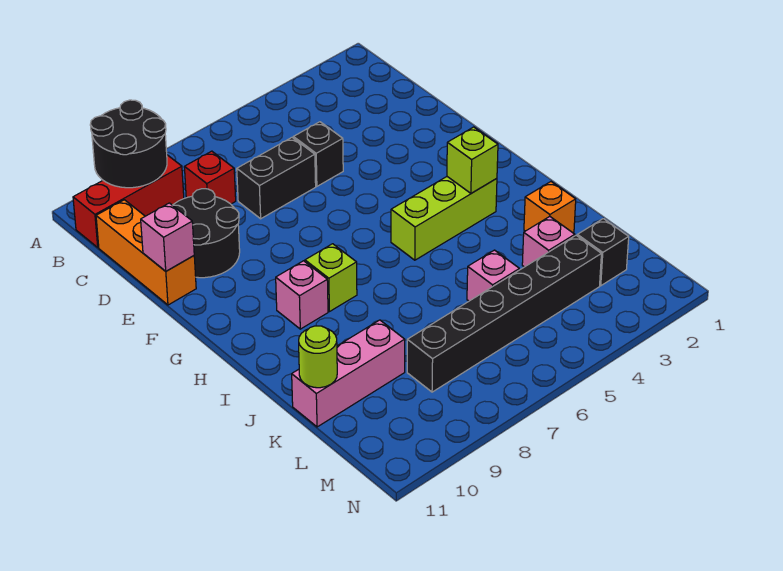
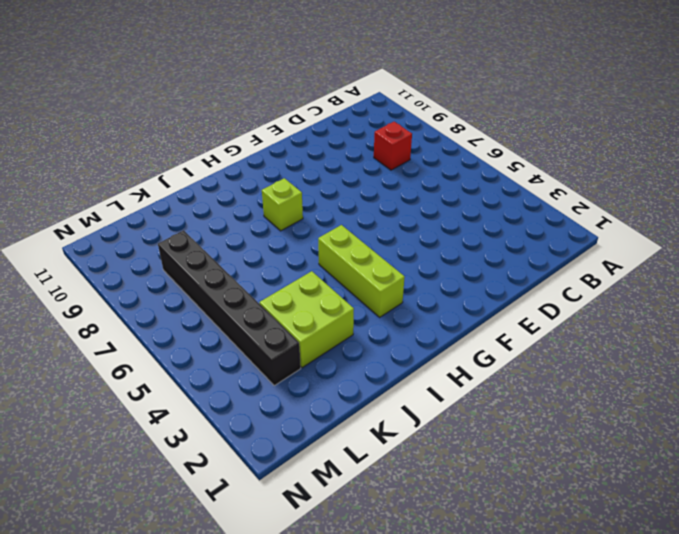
lime 2x2 brick [260,271,354,368] -> pink 1x1 brick [522,217,575,267]
none -> red 1x3 brick [73,155,184,247]
none -> orange 1x3 brick [96,200,196,305]
none -> black 1x1 brick [293,122,343,186]

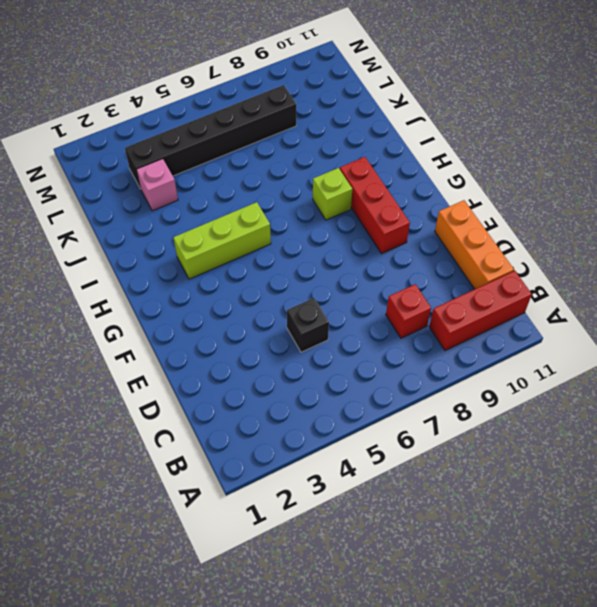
red 1x3 brick [340,157,410,254] -> pink 1x1 brick [276,261,328,329]
none -> black 1x2 brick [237,138,316,219]
none -> black 2x2 round brick [173,189,240,278]
none -> orange 1x1 brick [524,182,576,233]

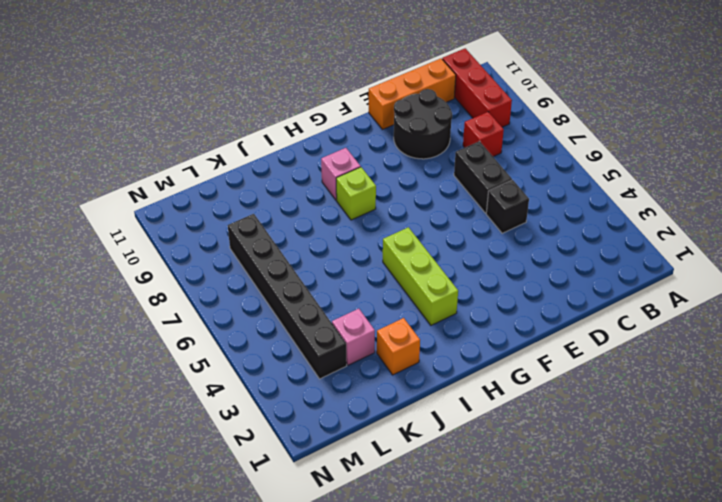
none -> pink 1x1 brick [467,250,519,301]
none -> pink 1x3 brick [292,320,405,427]
none -> black 1x1 brick [577,219,629,286]

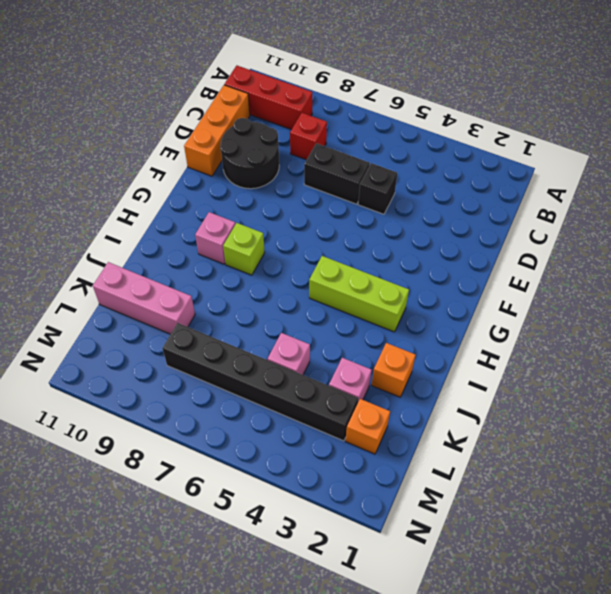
orange 1x1 brick [345,399,390,454] -> black 1x1 brick [577,219,629,286]
none -> black 2x2 round brick [90,100,167,188]
none -> pink 1x1 brick [141,203,194,271]
none -> lime 1x1 brick [447,127,498,193]

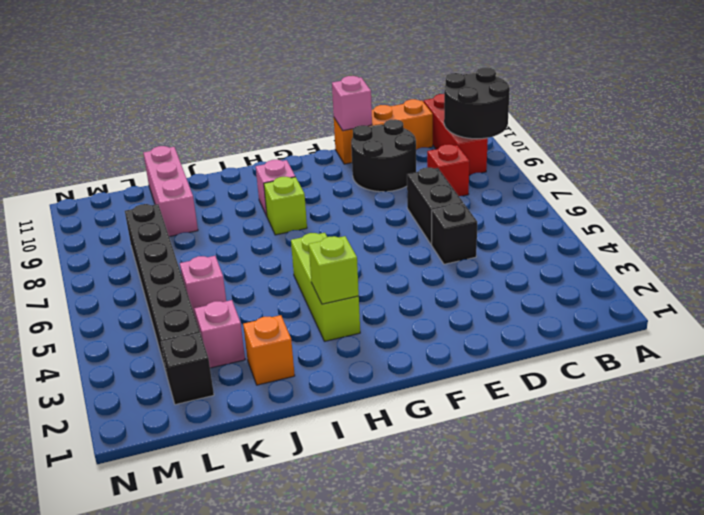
none -> lime 1x1 round brick [299,326,337,388]

